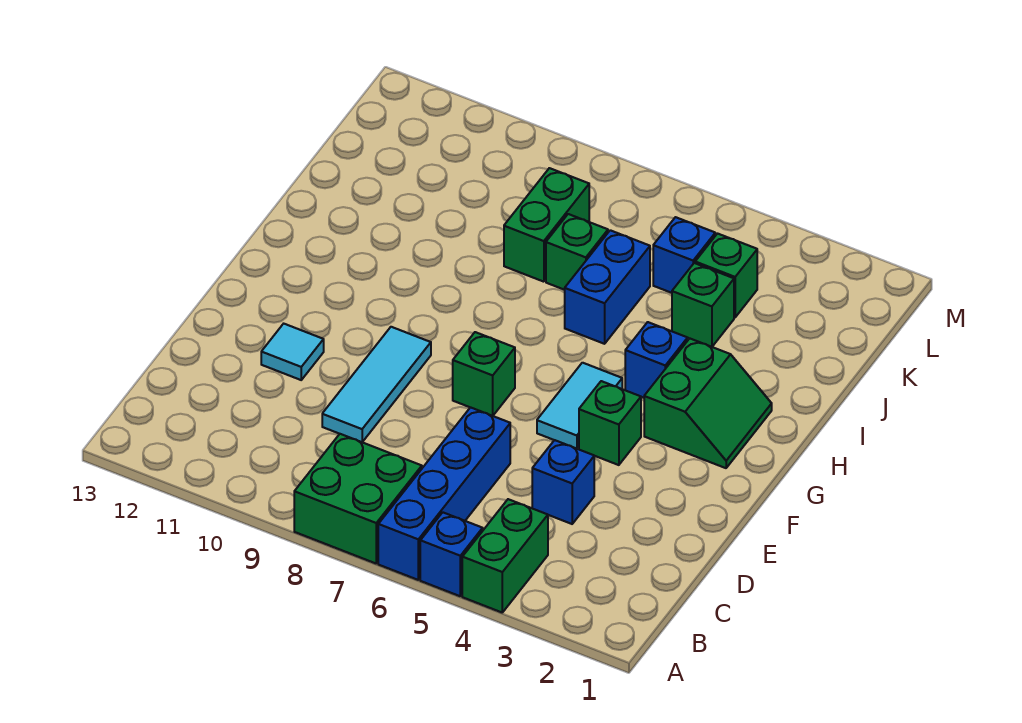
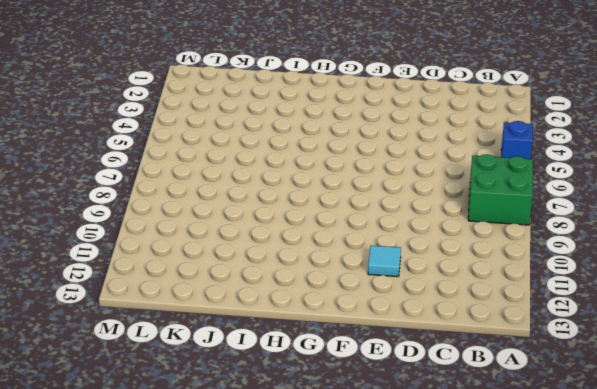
none -> green 1x2 brick [462,499,548,612]
none -> blue 1x4 brick [378,407,510,580]
none -> blue 1x1 brick [532,440,594,524]

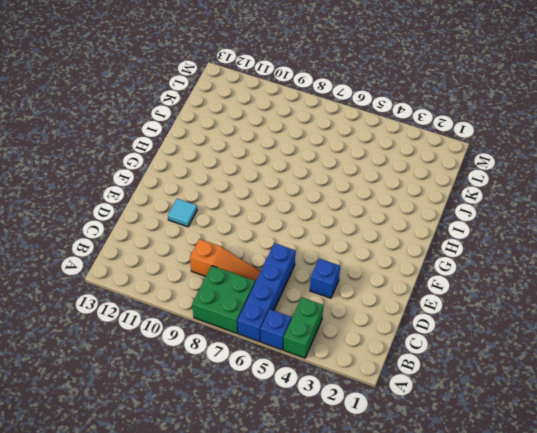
orange 1x3 slope [190,239,261,282] -> none
none -> cyan 1x3 tile [322,327,431,442]
none -> green 1x1 brick [579,381,641,465]
none -> cyan 1x2 tile [537,363,622,449]

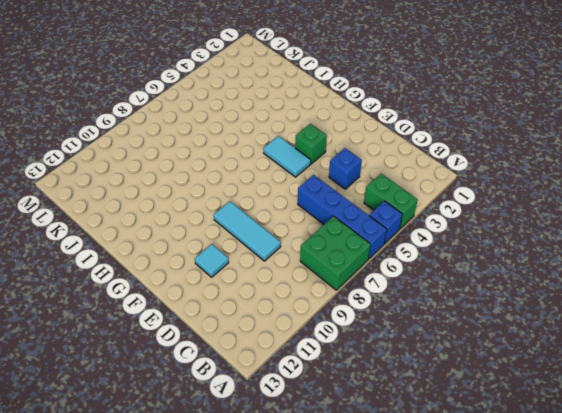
none -> green 1x1 brick [453,332,515,416]
none -> green 2x2 slope [644,338,772,468]
none -> blue 1x1 brick [625,322,688,398]

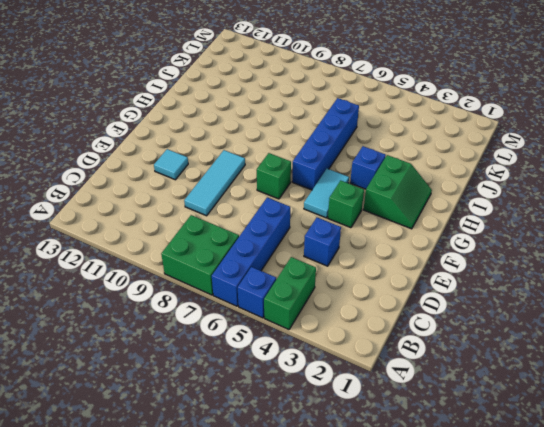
blue 1x4 brick [292,98,359,190] -> blue 1x2 brick [565,230,650,344]
none -> green 1x1 brick [672,263,734,347]
none -> green 1x1 brick [546,214,608,290]
none -> green 1x2 brick [504,168,589,282]

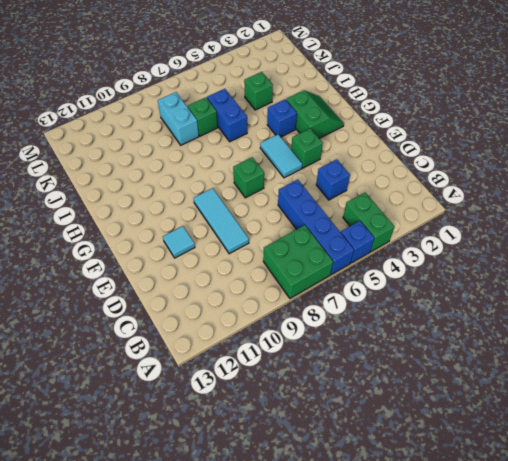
cyan 1x2 brick [158,92,199,145] -> green 1x2 brick [504,168,589,282]
none -> green 1x1 brick [695,234,757,317]
none -> blue 1x1 brick [653,217,715,293]

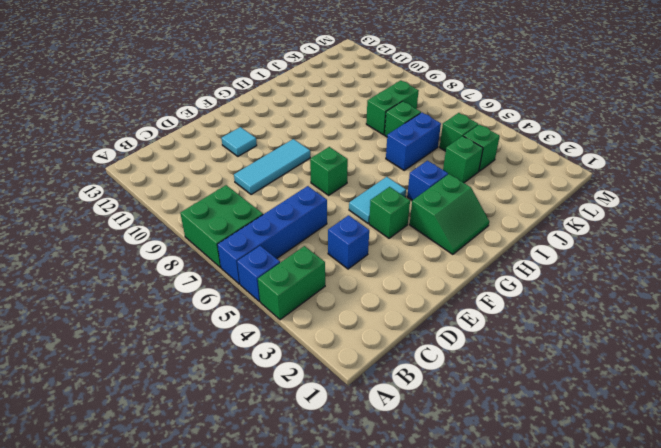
green 1x1 brick [440,113,478,151] -> blue 1x1 brick [653,217,715,293]

